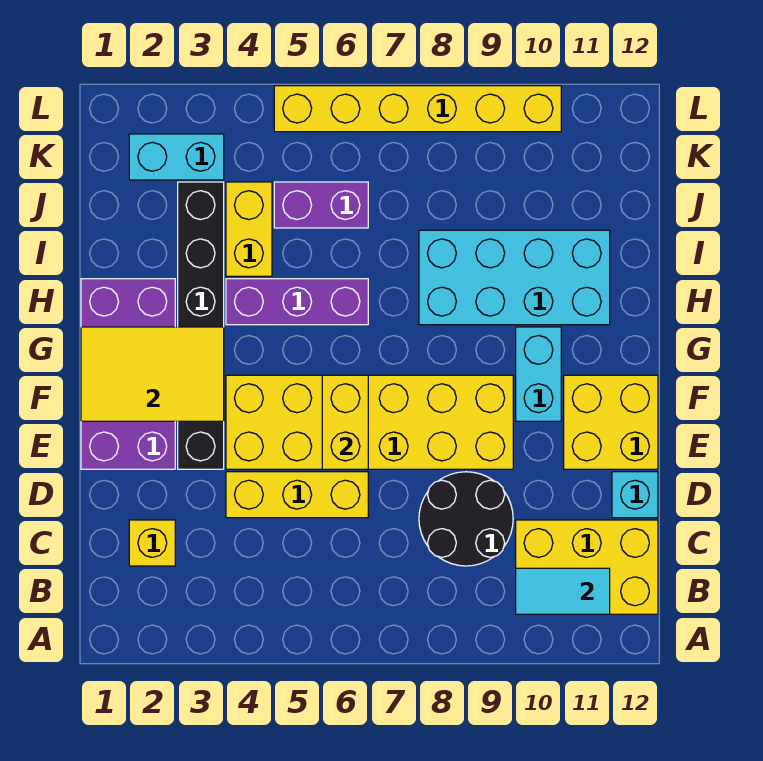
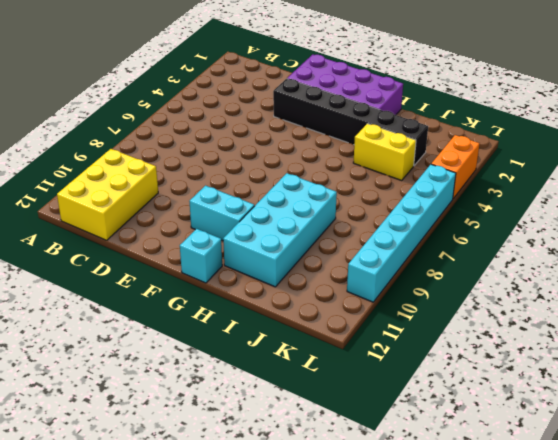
cyan 1x1 brick [180,229,222,283] -> cyan 1x1 brick moved to [612,472,658,518]
orange 1x2 brick [431,135,480,199] -> none
cyan 1x6 brick [347,164,456,302] -> yellow 1x6 brick [274,86,561,132]
none -> yellow 1x1 brick [129,520,175,566]
none -> black 2x2 round brick [419,472,513,566]
none -> yellow 1x3 brick [226,472,368,518]

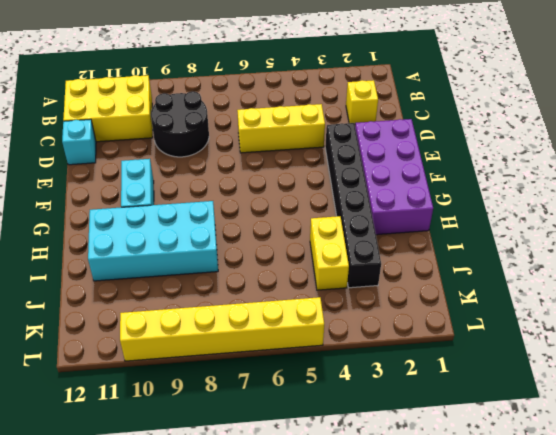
none -> yellow 2x6 brick [226,375,513,469]
none -> yellow 2x2 brick [564,375,658,469]
none -> purple 1x3 brick [226,279,368,325]

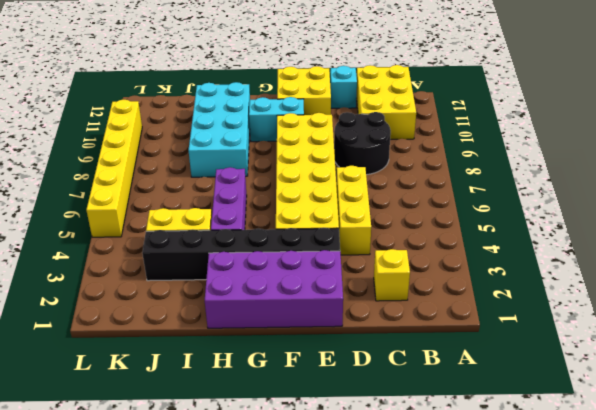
none -> purple 1x2 brick [274,182,368,228]
none -> cyan 1x2 brick [129,134,224,180]
none -> cyan 1x2 tile [516,568,610,614]

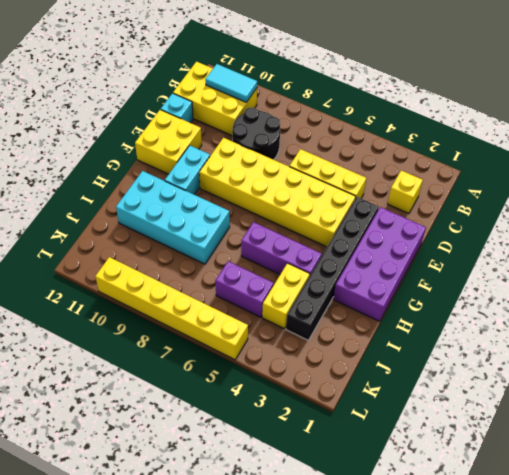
none -> cyan 1x2 brick [129,134,224,180]
none -> yellow 1x2 brick [322,375,368,469]
none -> yellow 2x3 tile [81,327,224,421]

